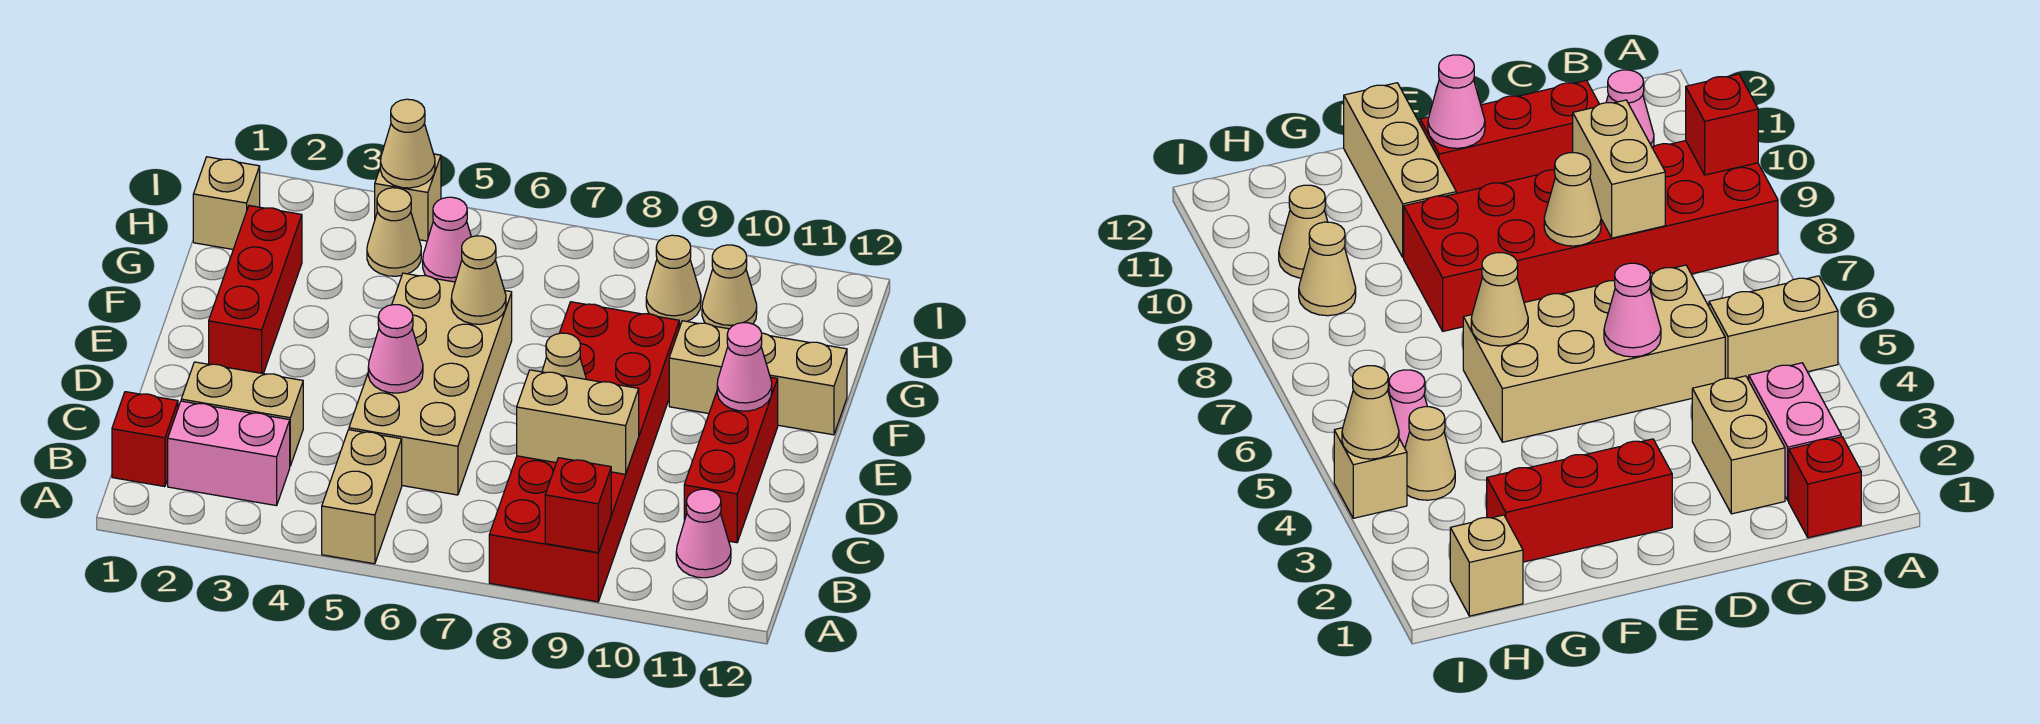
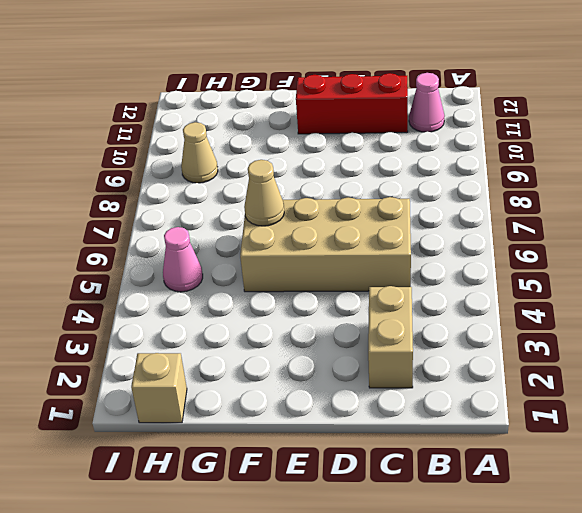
none -> tan 1x2 brick [322,430,402,564]
none -> red 2x6 brick [489,302,679,602]
none -> red 1x1 brick [112,392,178,487]

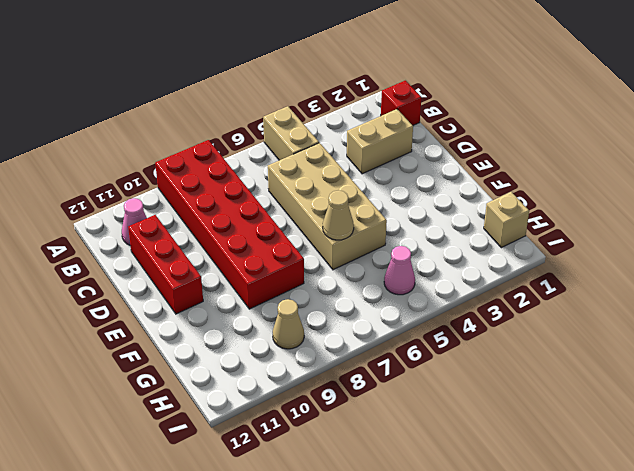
none -> pink 1x2 brick [168,401,290,506]
none -> red 1x3 brick [209,206,302,374]
none -> tan 1x3 brick [669,321,847,435]

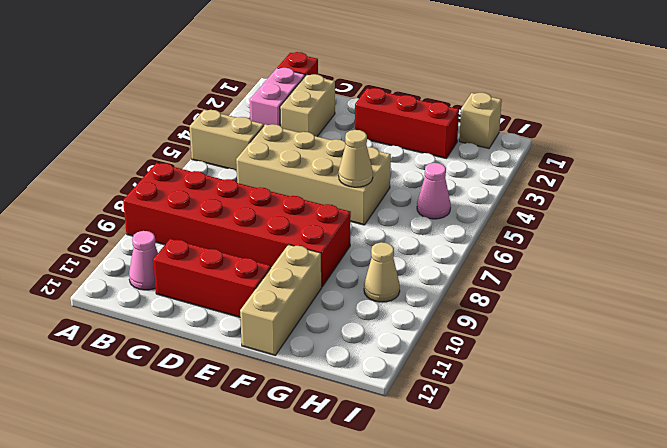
none -> tan 1x1 cone [367,188,421,276]
none -> tan 1x1 cone [702,245,757,329]
none -> tan 1x1 brick [375,154,441,241]

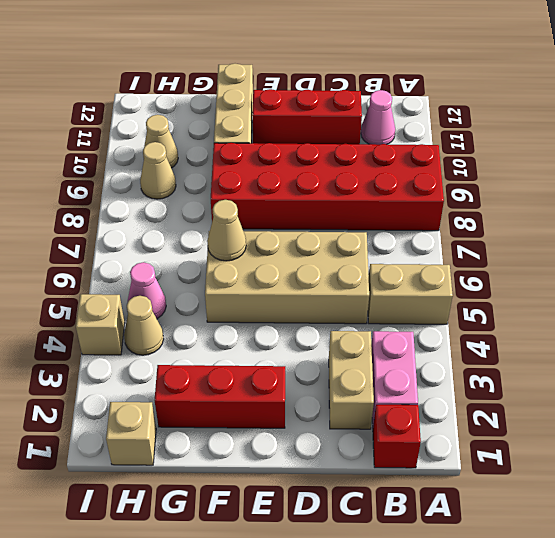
none -> red 1x1 brick [545,458,611,553]
none -> tan 1x2 brick [517,370,639,474]
none -> pink 1x1 cone [368,305,423,393]

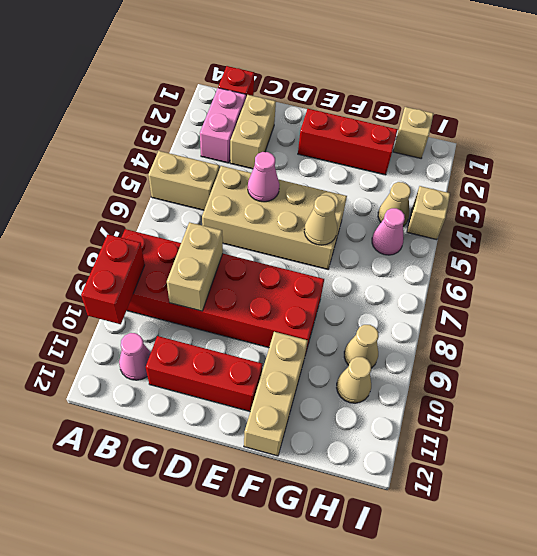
red 1x2 brick [81,235,145,324] -> red 1x1 brick [545,458,611,553]
none -> tan 1x1 cone [542,333,586,379]
none -> pink 1x1 cone [717,323,772,411]
none -> tan 1x1 cone [380,99,435,188]

